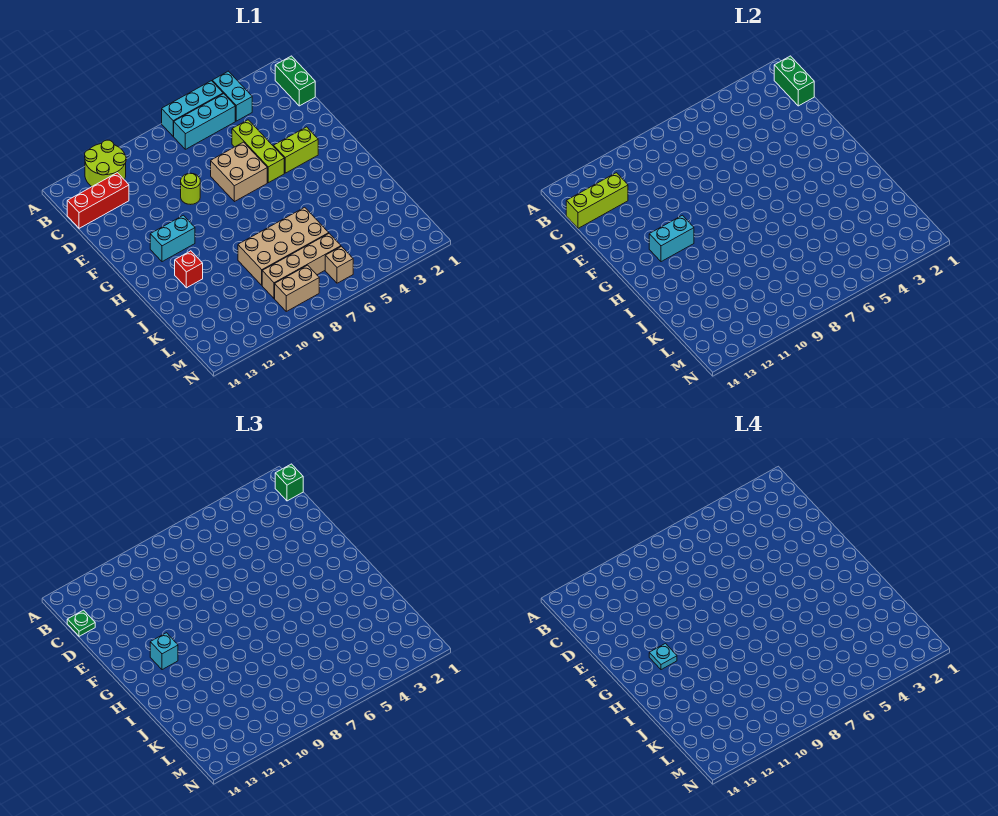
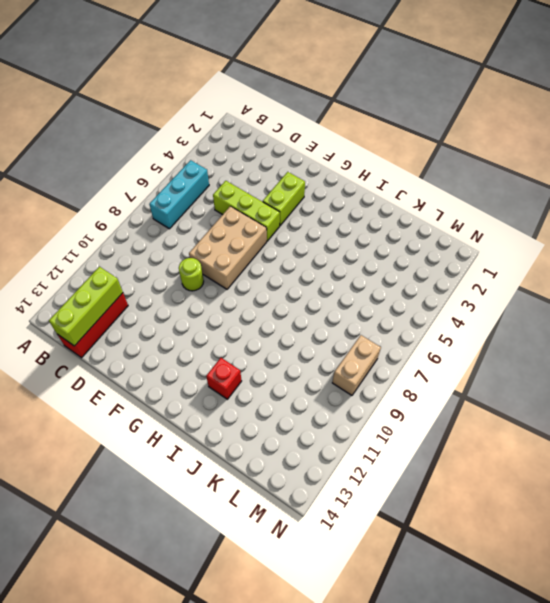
tan 2x3 brick [189,206,267,289] -> tan 2x2 brick [211,142,267,202]
none -> cyan 1x2 brick [212,71,252,121]
none -> cyan 1x3 brick [162,81,223,136]
none -> lime 2x2 round brick [85,140,126,186]

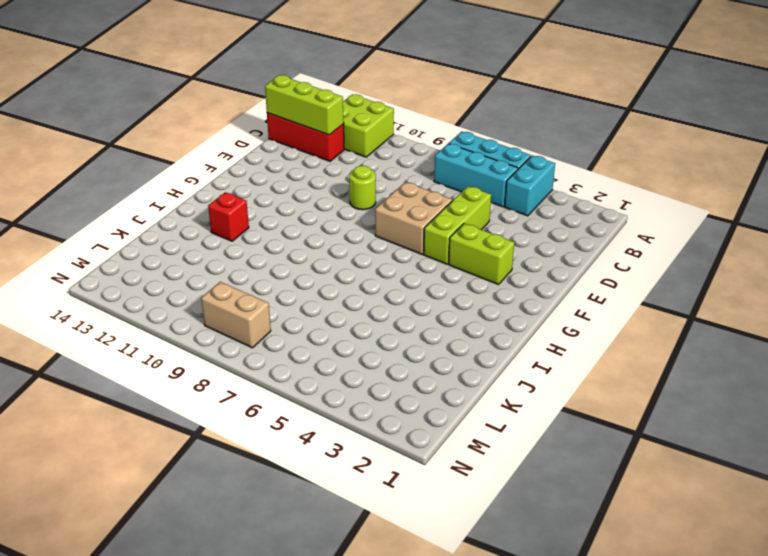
lime 2x2 brick [343,94,394,157] -> lime 2x2 round brick [85,140,126,186]
none -> green 1x2 brick [275,56,315,106]
none -> cyan 1x2 brick [150,215,195,262]
none -> tan 2x4 brick [238,207,329,285]

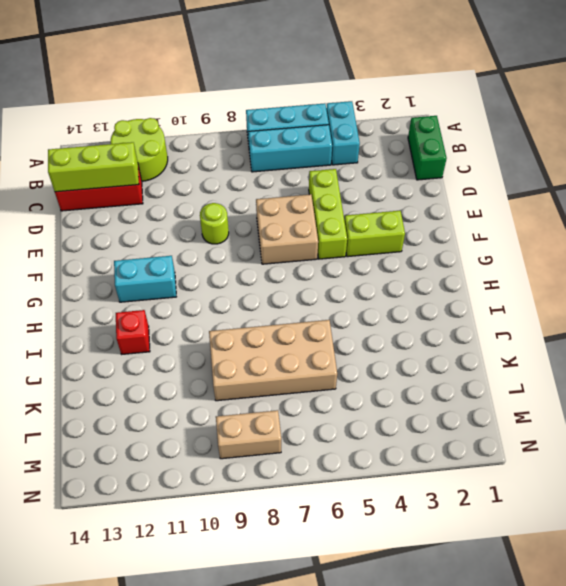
none -> tan 1x4 brick [262,233,341,298]
none -> tan 1x1 brick [325,246,353,283]
none -> green 1x2 brick [774,56,814,106]

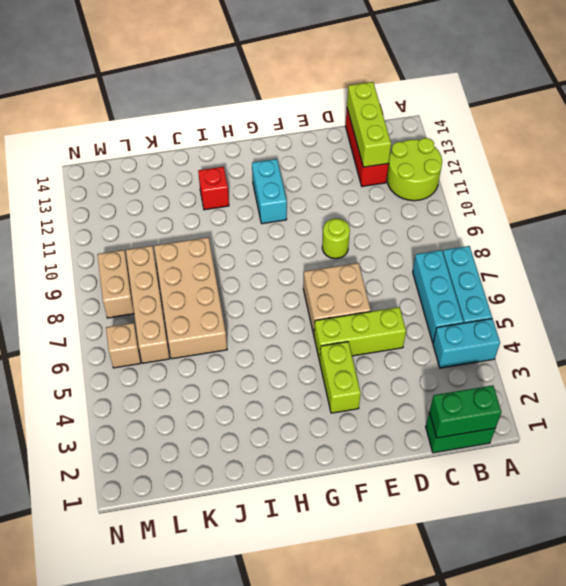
none -> cyan 1x2 brick [649,215,694,262]
none -> green 1x1 brick [275,464,303,501]
none -> green 1x1 plate [67,610,95,636]

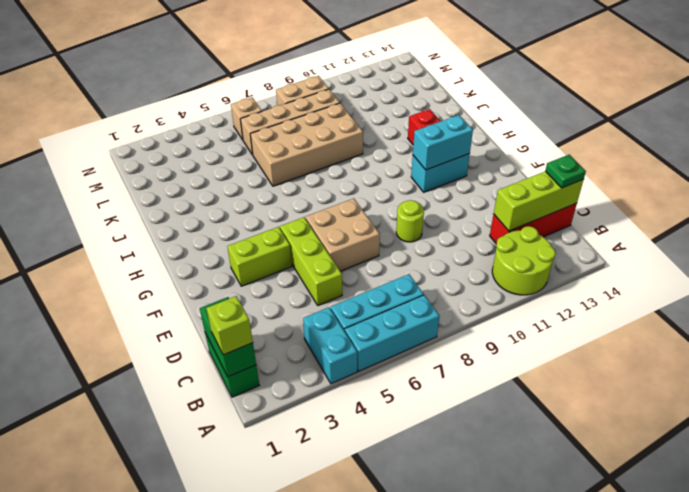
lime 1x1 brick [206,296,253,355] -> green 1x1 brick [275,464,303,501]
none -> cyan 1x1 brick [150,633,178,670]
none -> cyan 1x1 plate [649,643,677,670]

